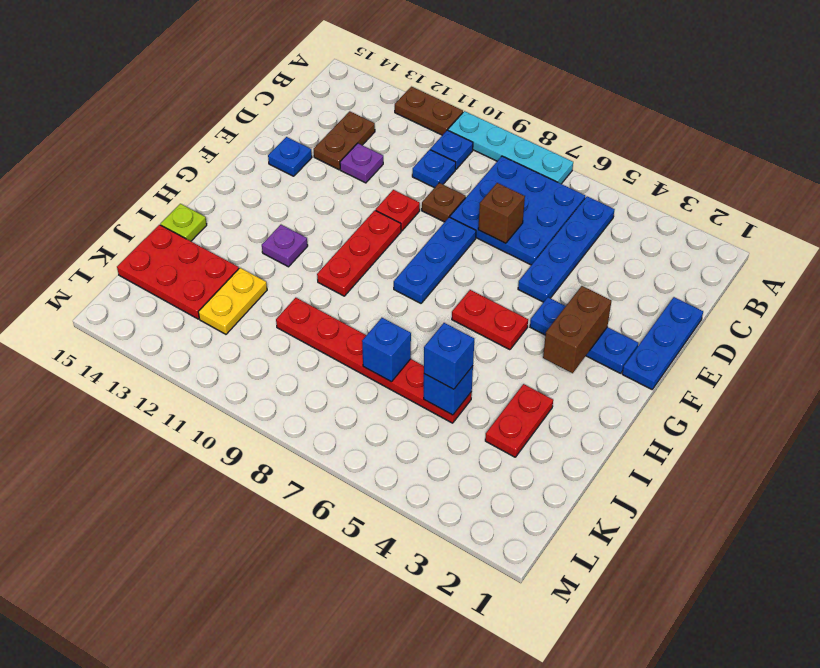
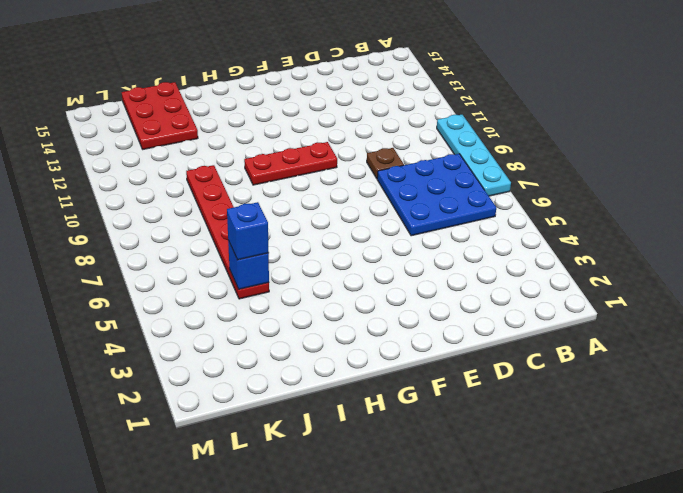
none -> brown 1x2 plate [395,87,463,135]
none -> blue 1x4 plate [518,196,615,302]
none -> blue 1x1 plate [430,130,473,169]

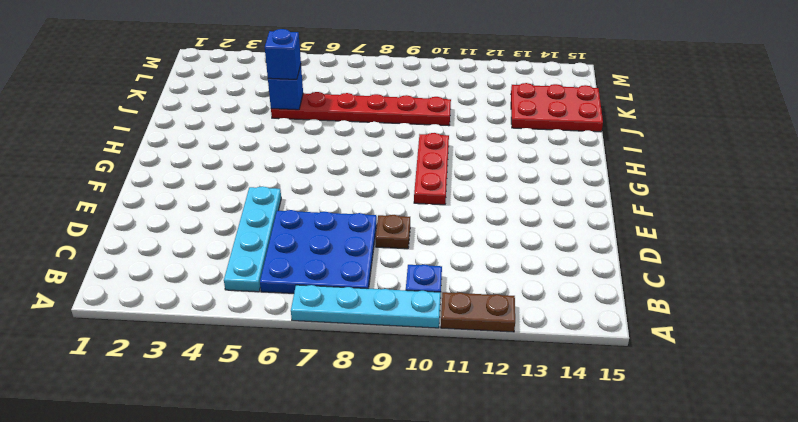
cyan 1x4 plate [224,186,281,292] -> blue 1x4 plate [518,196,615,302]
none -> blue 1x1 plate [412,150,456,188]
none -> brown 1x2 plate [314,111,375,170]
none -> blue 1x3 plate [622,297,703,389]

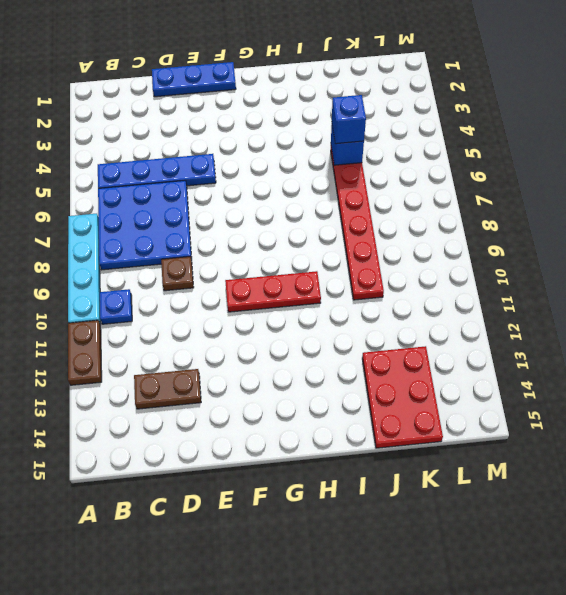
none -> blue 1x1 plate [412,150,456,188]
none -> purple 1x1 plate [340,143,383,183]
none -> blue 1x3 plate [394,217,476,303]

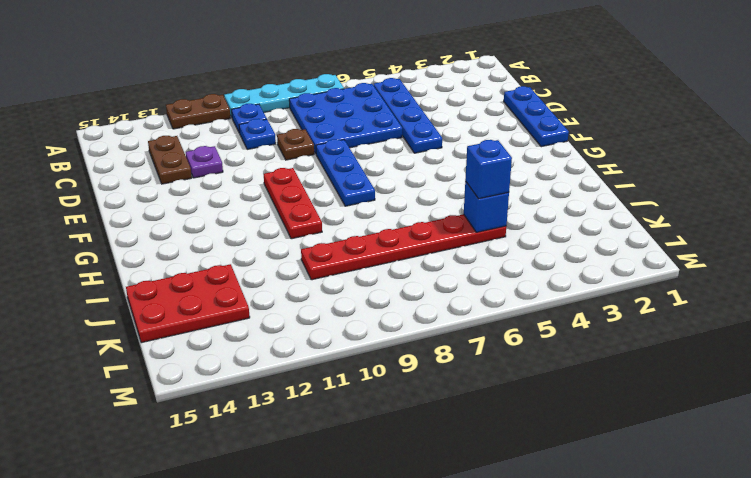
none -> red 1x1 plate [376,190,420,231]
none -> blue 1x1 plate [268,137,312,176]
none -> blue 1x3 plate [530,297,638,373]

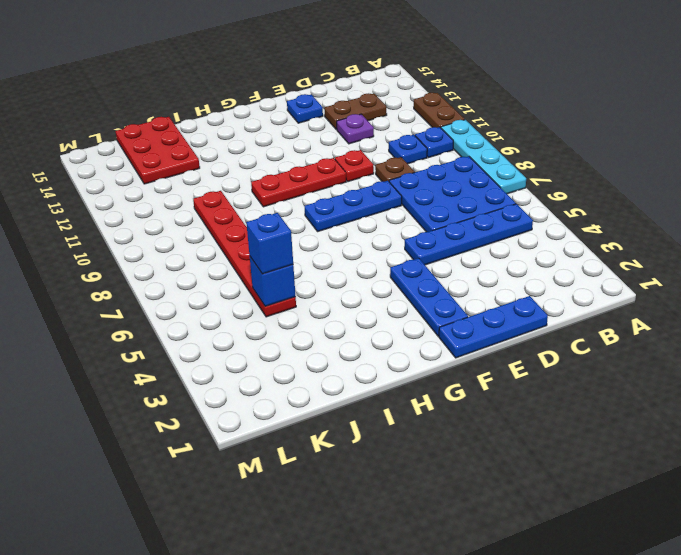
none -> red 1x2 plate [452,290,528,350]
none -> purple 1x1 plate [262,225,308,267]
none -> red 1x2 plate [485,384,553,457]

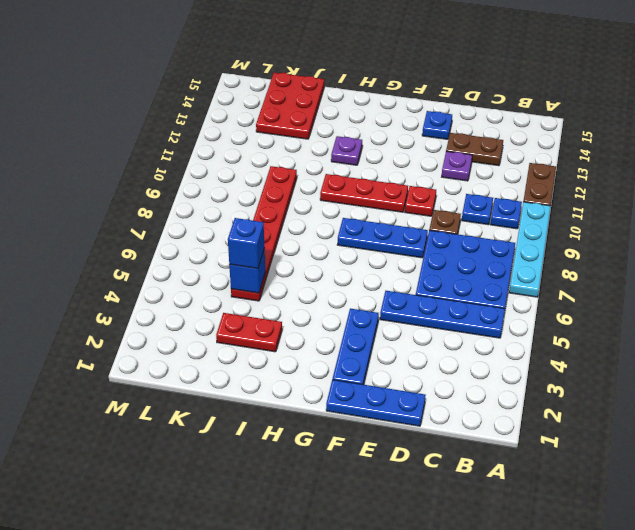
none -> red 1x2 plate [452,290,528,350]
none -> lime 1x1 plate [160,204,207,241]
none -> yellow 1x2 plate [198,268,267,334]

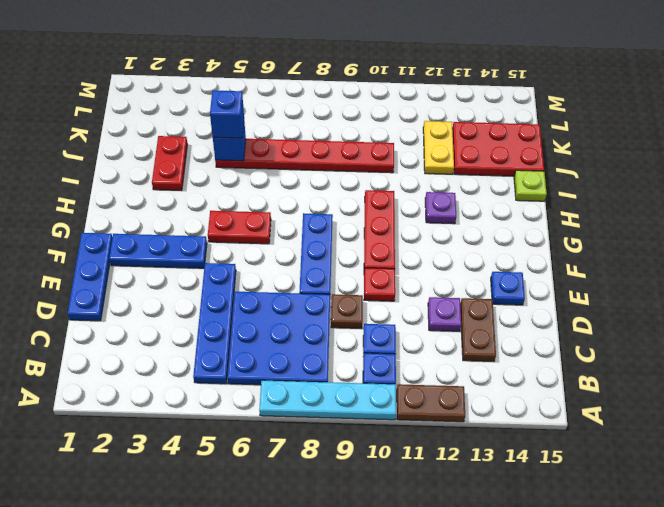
none -> brown 1x1 brick [478,183,525,243]
none -> brown 1x2 brick [543,286,611,373]
none -> blue 1x1 brick [362,318,411,382]

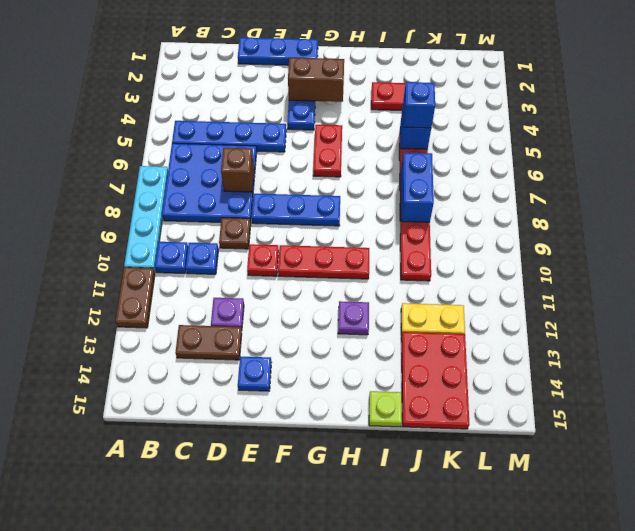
blue 1x2 brick [401,153,434,222] -> blue 1x1 brick [362,318,411,382]

